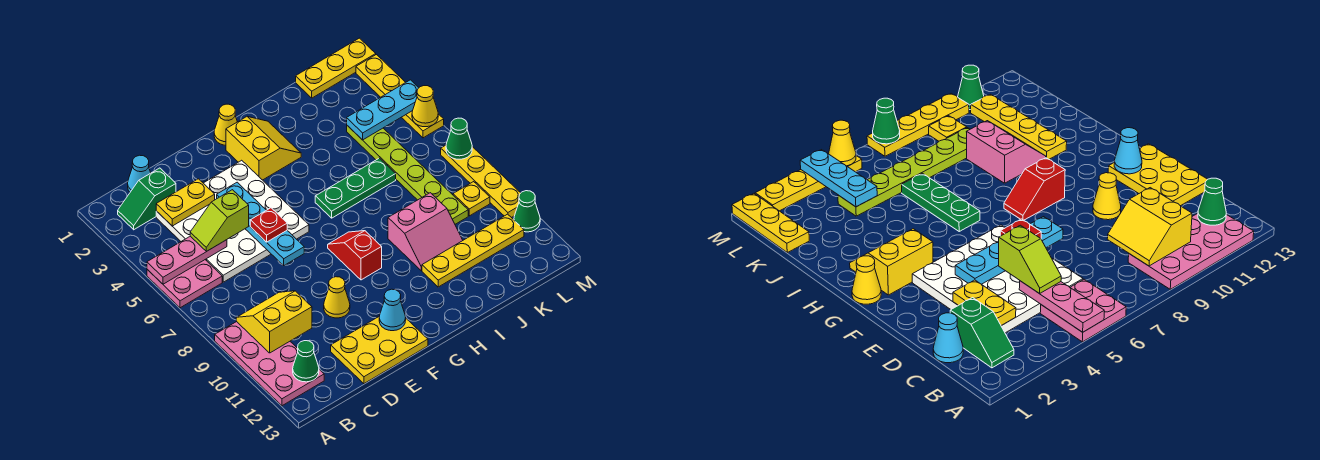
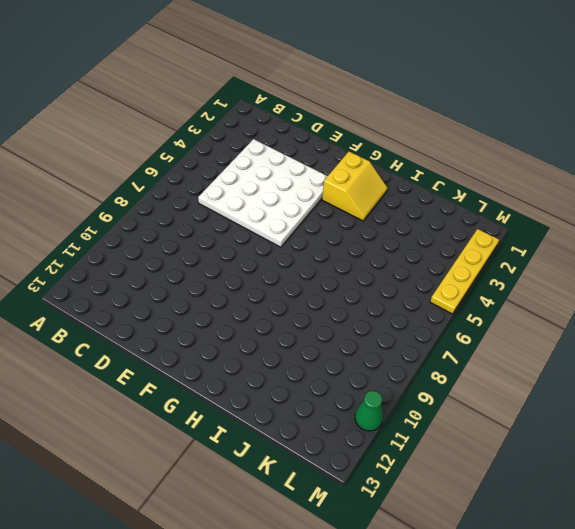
none -> pink 2x2 plate [147,260,222,308]
none -> pink 2x4 plate [215,322,324,406]
none -> green 1x2 slope [118,168,176,230]
none -> cyan 1x1 cone [128,155,151,192]

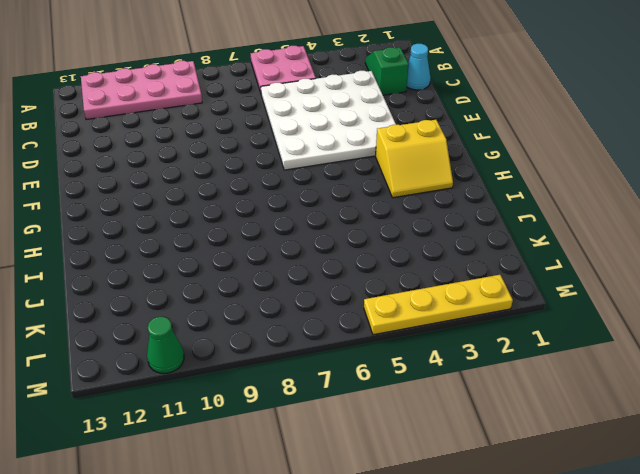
none -> yellow 2x3 plate [331,317,428,384]
none -> yellow 1x1 cone [324,277,350,318]
none -> yellow 1x1 cone [214,104,237,145]
none -> red 1x2 slope [328,231,382,280]

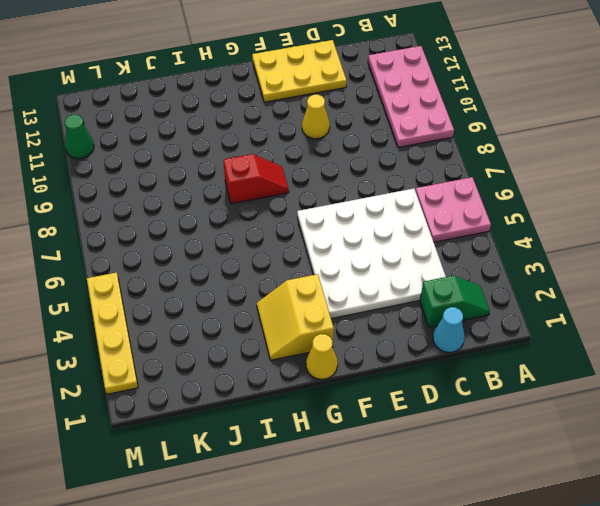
red 1x2 slope [223,154,289,204] -> red 1x2 slope turned to [328,231,382,280]
none -> green 1x3 plate [315,158,396,218]
none -> pink 2x2 slope [388,193,463,271]
none -> yellow 1x4 plate [422,214,524,287]
none -> yellow 1x3 plate [296,38,376,98]

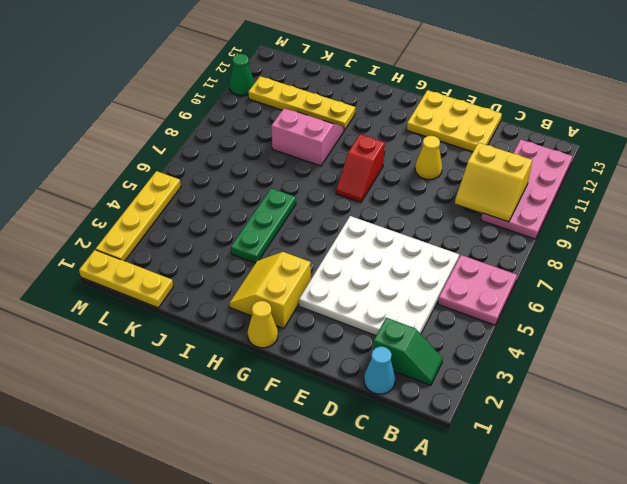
green 1x3 plate [231,188,296,263] -> green 1x3 plate turned to [315,158,396,218]
none -> lime 1x6 plate [347,126,468,224]
none -> yellow 1x1 plate [453,182,490,216]
none -> yellow 1x4 plate [441,145,520,218]
none -> pink 1x3 plate [147,236,227,284]

